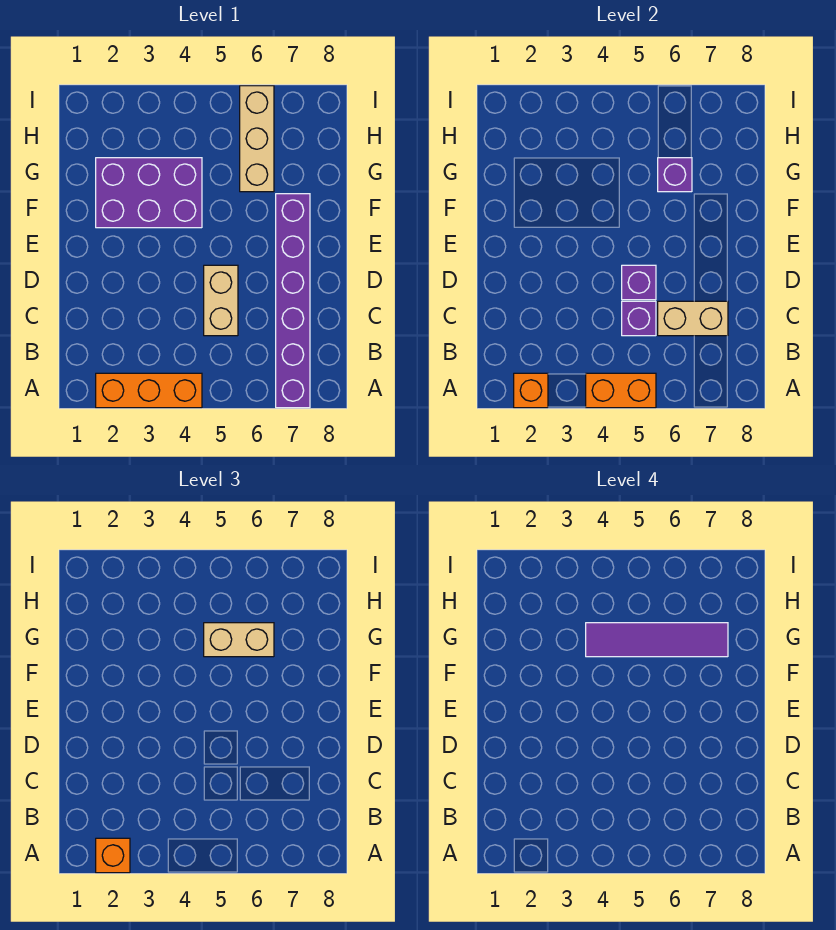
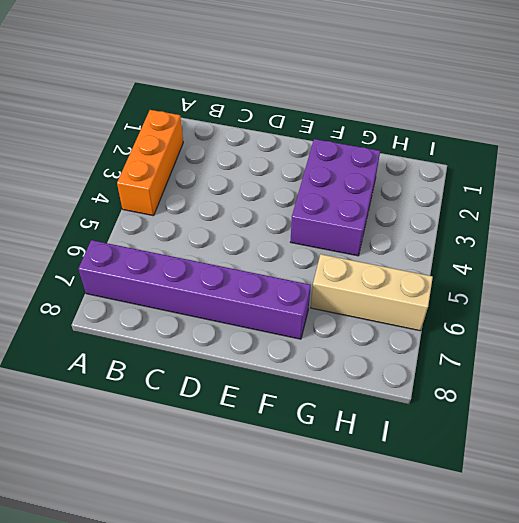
none -> tan 1x2 brick [204,265,238,336]
none -> orange 1x1 brick [514,373,548,408]
none -> orange 1x2 brick [586,373,656,408]

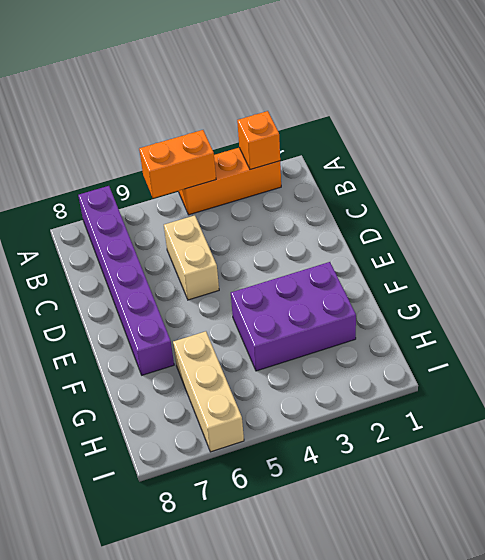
none -> purple 1x1 brick [622,301,656,336]
none -> tan 1x2 brick [658,301,728,336]
none -> purple 1x1 brick [622,265,656,300]

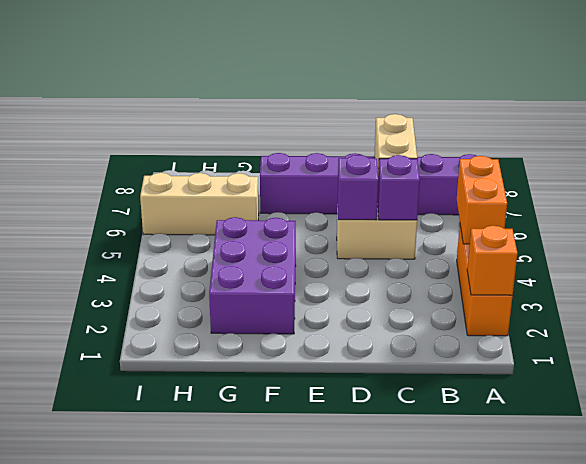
none -> purple 1x1 brick [658,158,692,192]
none -> orange 1x1 brick [96,838,130,873]
none -> tan 1x2 brick [204,623,274,657]

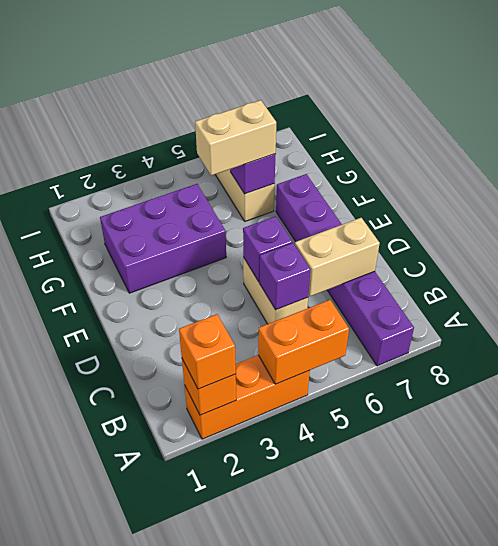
none -> purple 1x4 tile [586,623,728,657]

